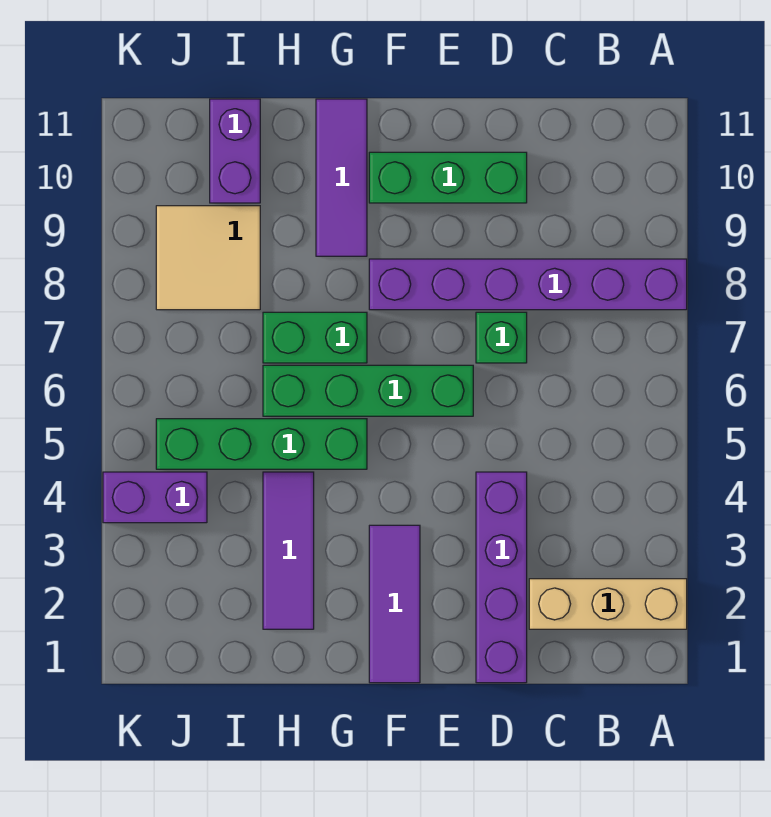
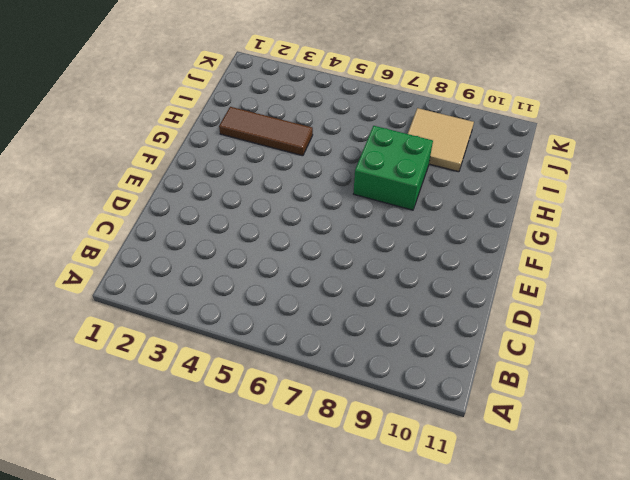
green 2x2 brick [353,126,433,210] -> green 1x2 brick [263,312,367,363]
brown 1x3 tile [219,107,313,156] -> purple 1x3 tile [263,472,314,629]
none -> tan 1x3 brick [529,579,687,629]
none -> purple 1x6 brick [369,259,687,310]
none -> purple 1x4 brick [476,472,527,683]

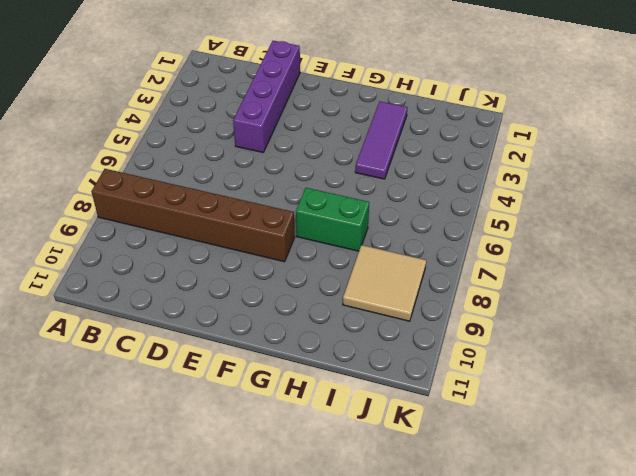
brown 1x6 brick [91,169,295,262] -> purple 1x6 brick [369,259,687,310]
none -> tan 1x3 brick [529,579,687,629]
none -> green 1x1 brick [476,312,527,363]
none -> green 1x3 brick [369,152,527,203]

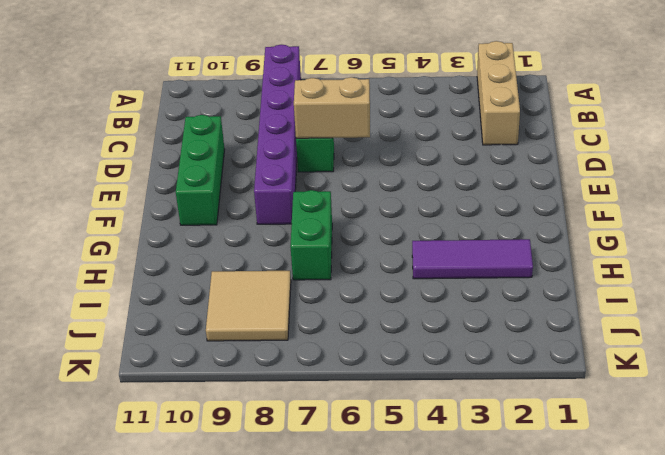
tan 1x2 brick [294,77,370,138] -> none
none -> purple 1x4 brick [476,472,527,683]
none -> green 1x4 brick [263,365,473,416]
none -> purple 1x3 tile [369,525,420,683]

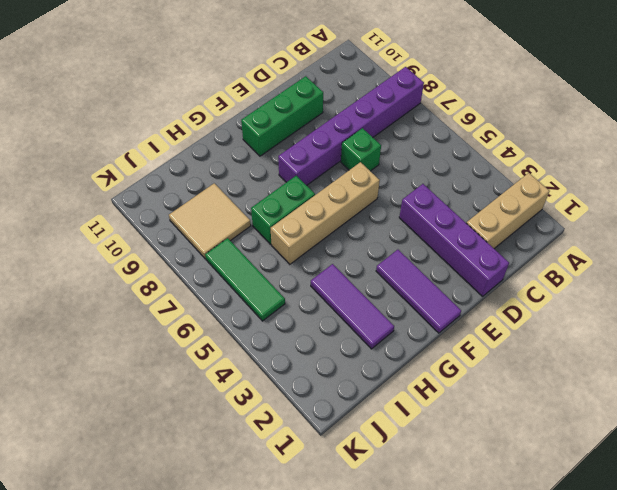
tan 1x4 brick [271,162,380,264] -> green 1x4 brick [263,365,473,416]
green 1x3 tile [205,238,285,321] -> green 1x4 brick [156,419,367,469]
none -> purple 1x3 tile [316,99,367,256]
none -> purple 1x2 brick [210,99,260,203]
none -> purple 1x2 brick [103,472,207,523]

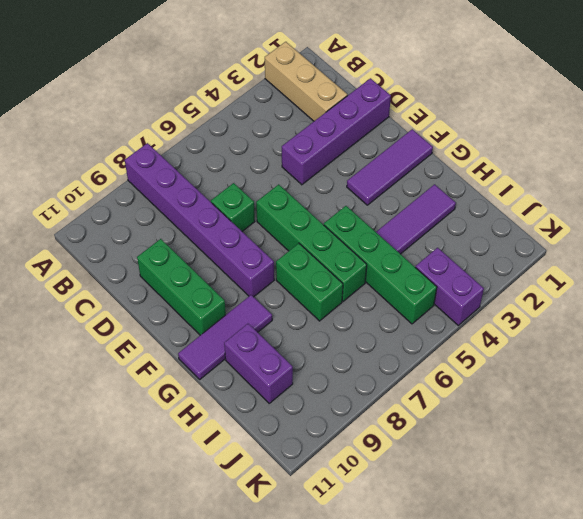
purple 1x2 brick [224,324,293,403] -> purple 1x2 brick turned to [210,99,260,203]
none -> tan 2x2 tile [156,206,260,310]

